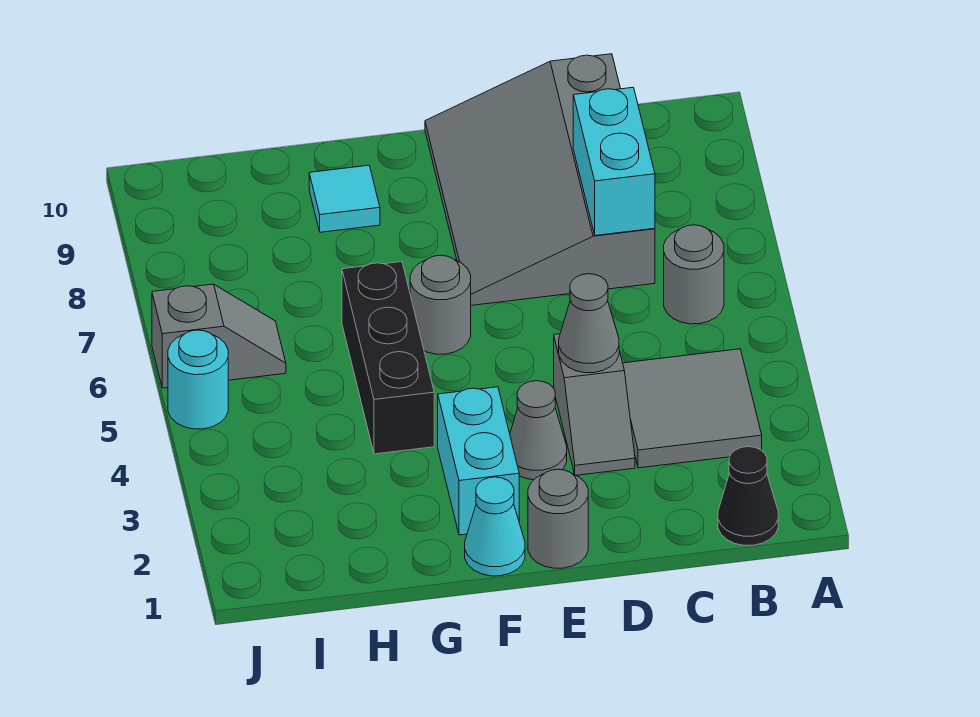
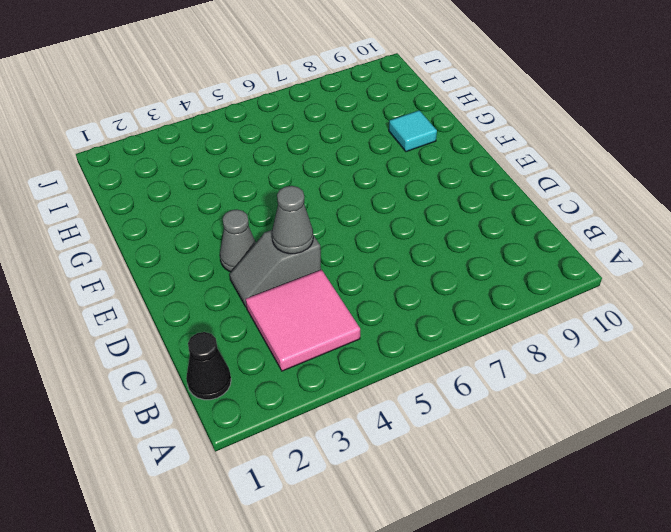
pink 2x2 tile [246,270,360,371] -> grey 2x2 tile [623,349,762,468]
none -> grey 1x1 round brick [664,225,724,324]
none -> grey 3x4 slope [425,54,655,305]
none -> grey 1x1 round brick [528,469,588,568]

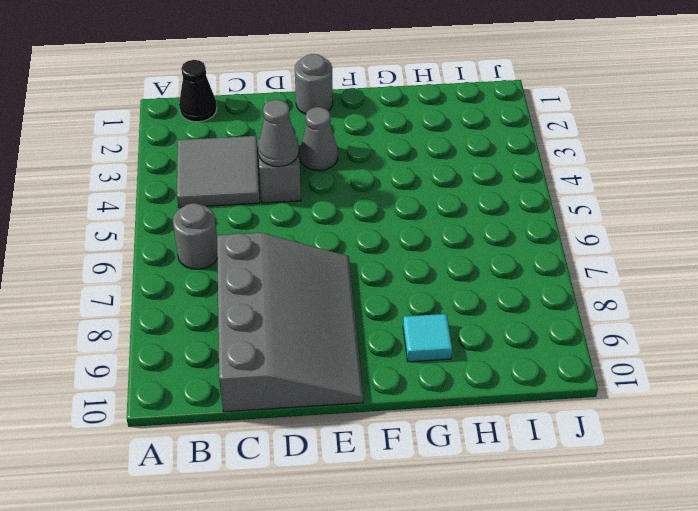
none -> cyan 1x1 cone [465,477,525,576]
none -> cyan 1x2 brick [438,387,519,535]
none -> grey 1x1 round brick [410,255,471,354]

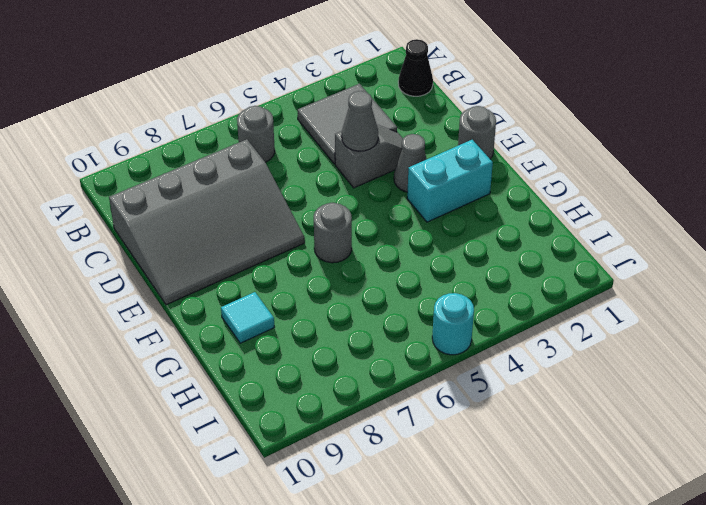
none -> cyan 1x1 cone [465,477,525,576]
none -> black 1x3 brick [342,262,434,454]
none -> grey 1x2 slope [152,284,286,388]

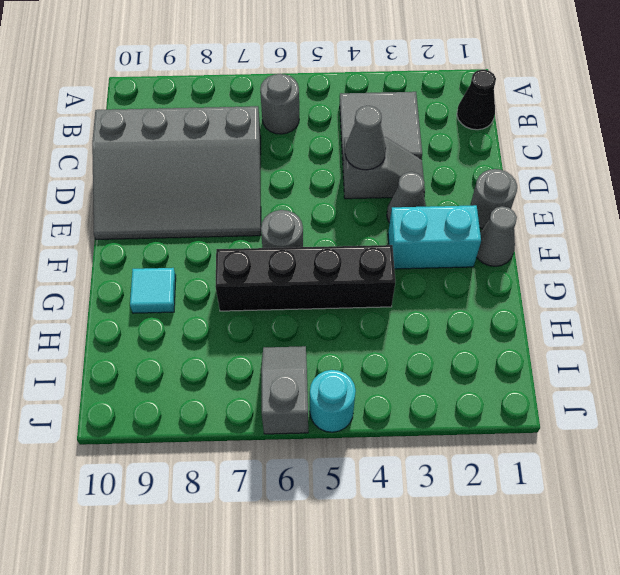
grey 1x1 cone [477,206,517,266] -> cyan 1x1 cone [465,477,525,576]
black 1x4 brick [215,245,395,311] -> black 1x3 brick [342,262,434,454]
none -> cyan 1x2 brick [573,88,655,236]

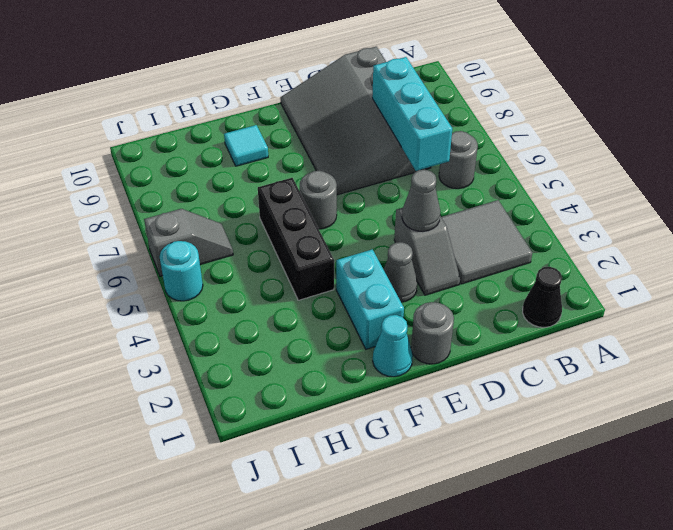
cyan 1x3 brick [372,57,452,171] -> cyan 1x2 brick [573,88,655,236]

